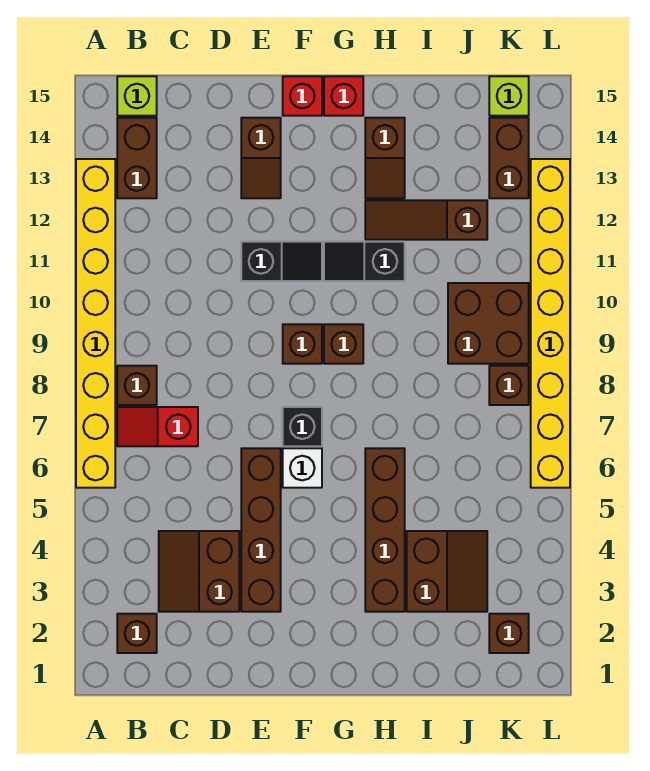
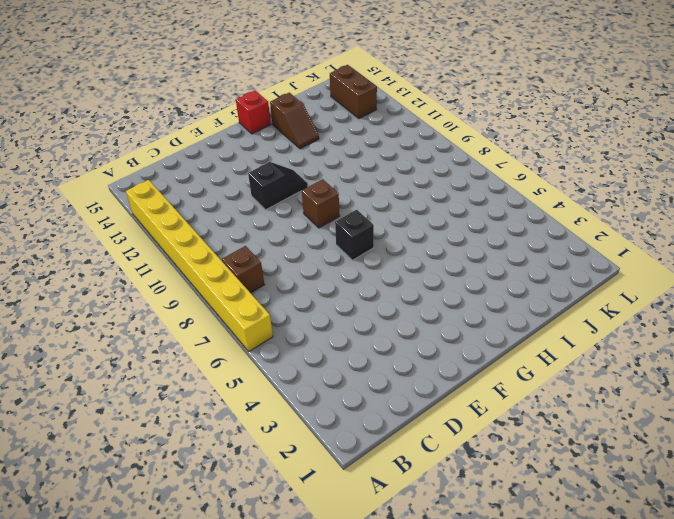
none -> brown 1x1 brick [117,614,157,653]
none -> red 1x2 slope [117,407,198,446]
none -> brown 1x2 brick [117,118,157,198]

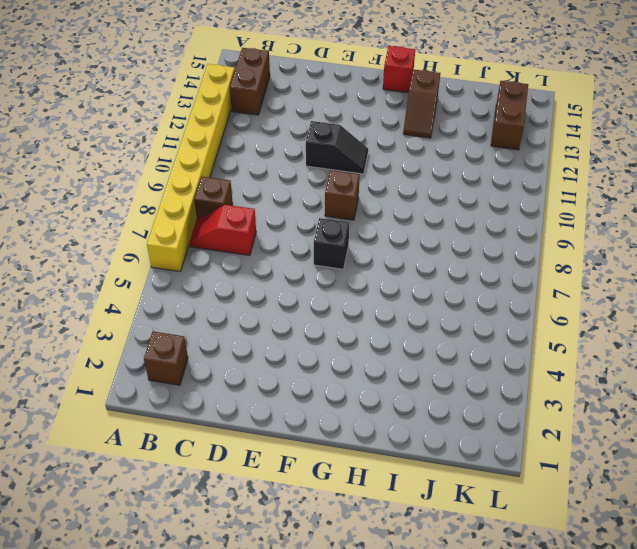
none -> lime 1x1 brick [117,76,157,116]
none -> brown 2x2 slope [159,531,239,612]
none -> brown 1x4 brick [241,448,281,612]

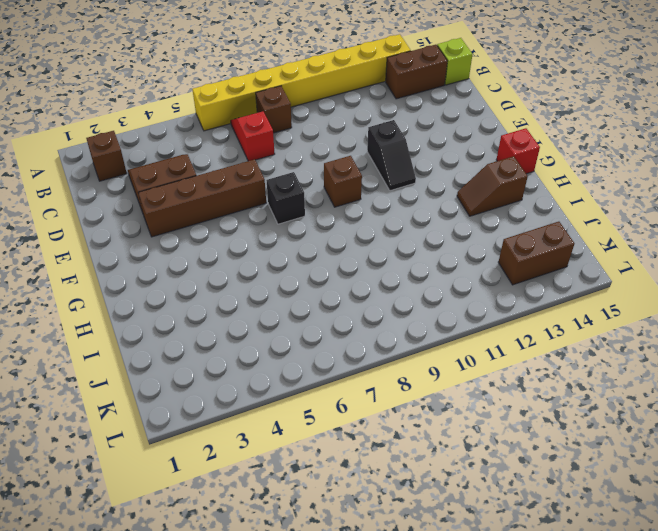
none -> brown 1x2 slope [241,118,281,198]
none -> white 1x1 brick [283,448,322,488]
none -> red 1x1 brick [283,76,322,116]

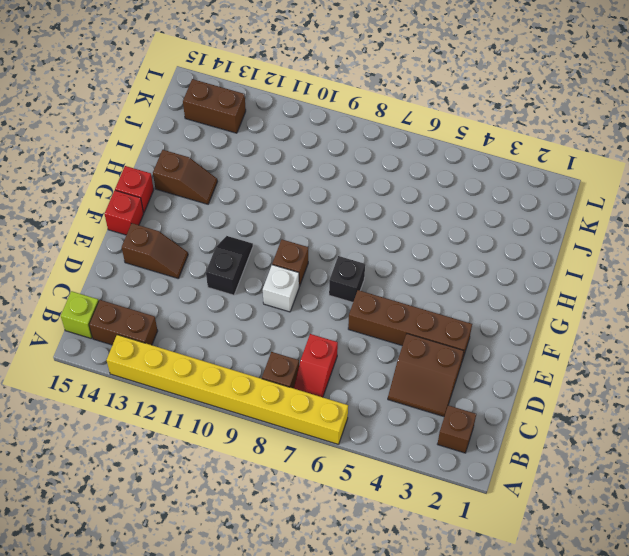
white 1x1 brick [263,265,299,312] -> white 1x1 brick moved to [283,448,322,488]
none -> brown 1x1 brick [324,324,363,364]
none -> black 1x2 slope [324,242,405,281]
none -> brown 1x4 brick [365,448,405,612]

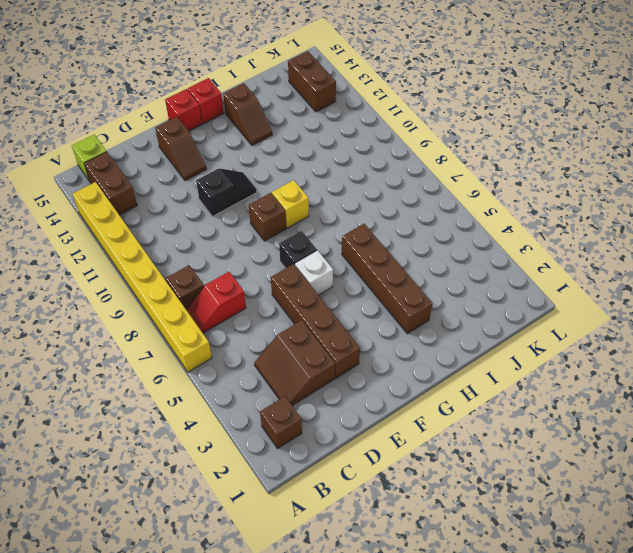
yellow 1x1 brick [272,180,309,228] -> brown 1x1 brick [324,324,363,364]
none -> black 1x2 slope [324,242,405,281]
none -> brown 1x3 slope [365,200,487,240]
none -> brown 2x2 slope [407,531,487,612]

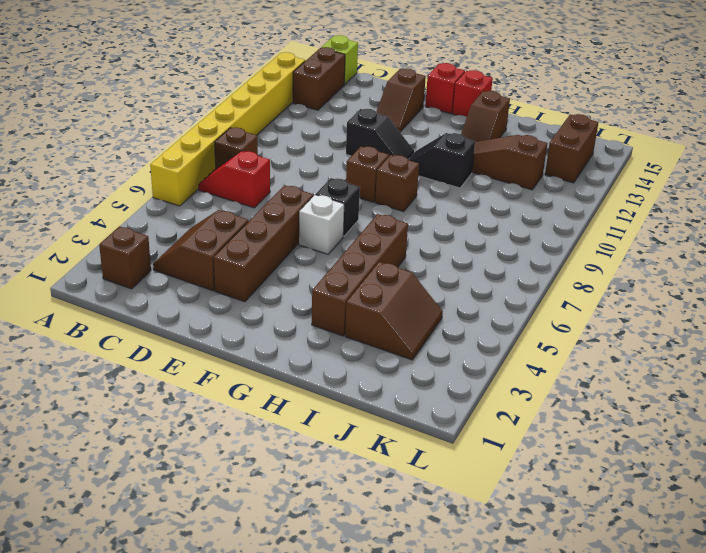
none -> brown 2x2 brick [448,283,529,364]
none -> brown 1x1 brick [489,614,529,653]
none -> brown 1x1 brick [489,366,529,405]

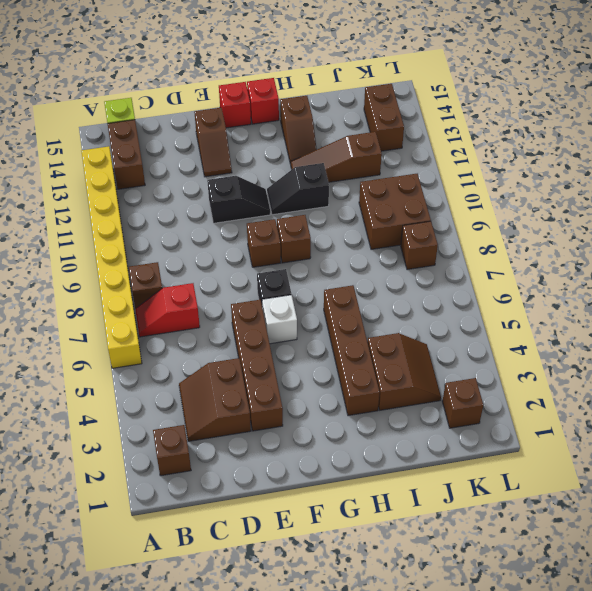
none -> lime 1x1 brick [489,76,529,116]
none -> yellow 1x8 brick [531,159,570,488]

